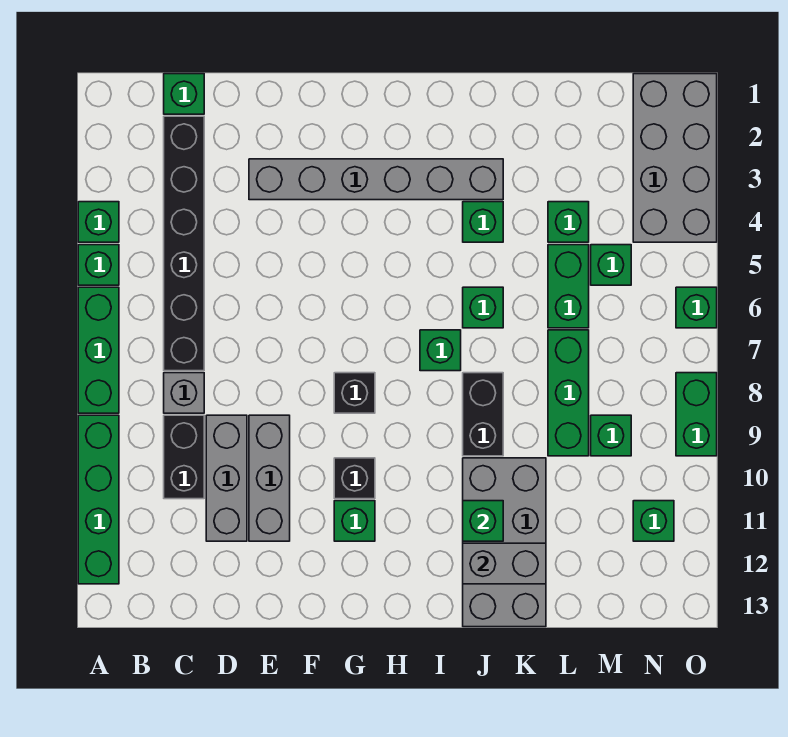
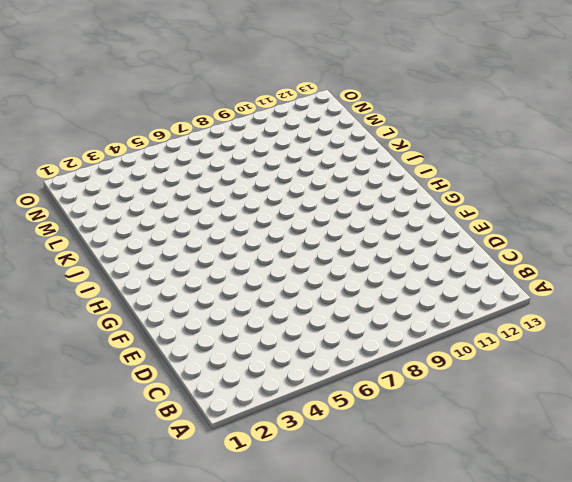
none -> green 1x1 brick [78,202,119,242]
none -> green 1x1 brick [78,245,119,285]
none -> green 1x3 brick [78,287,119,413]
none -> green 1x4 brick [78,415,119,584]

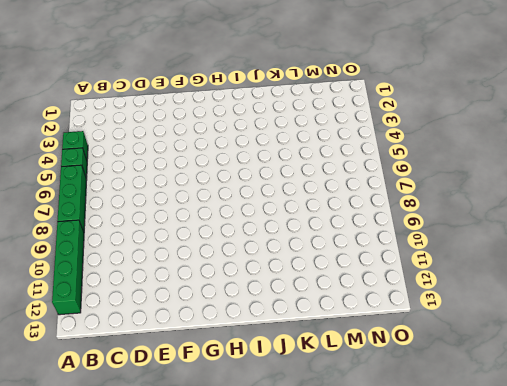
none -> green 1x1 brick [164,74,204,114]
none -> black 1x6 brick [164,116,204,371]
none -> grey 1x1 brick [164,373,204,413]
none -> black 1x2 brick [164,415,204,499]

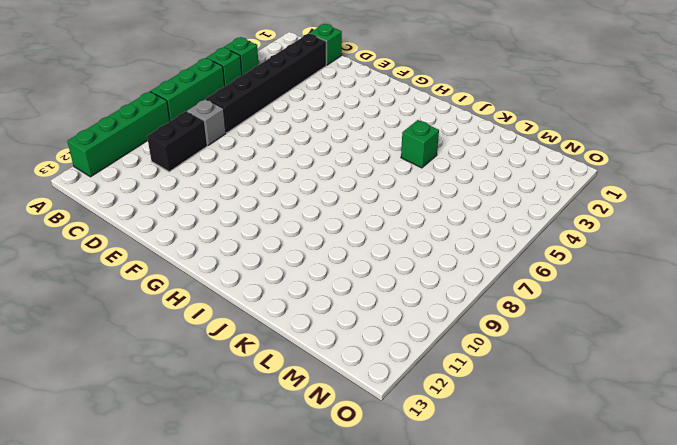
none -> grey 1x3 brick [206,415,247,541]
none -> grey 1x6 brick [249,159,503,200]
none -> grey 1x3 brick [249,415,290,541]
none -> black 1x1 brick [334,373,375,413]

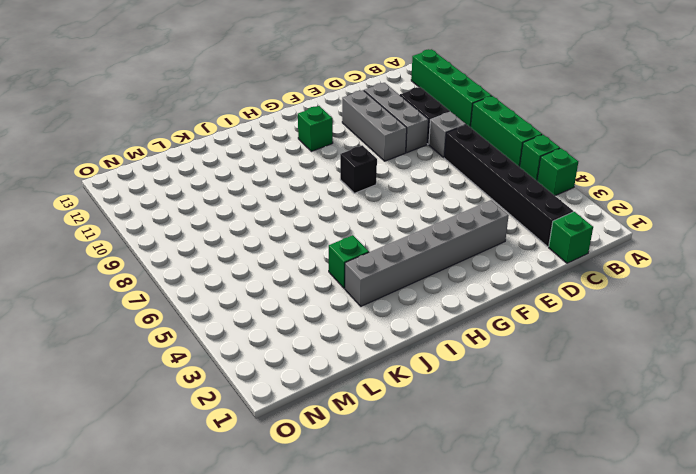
none -> black 1x1 brick [334,458,375,499]
none -> green 1x1 brick [420,330,461,371]
none -> green 1x1 brick [463,287,503,328]
none -> black 1x2 brick [463,373,503,456]

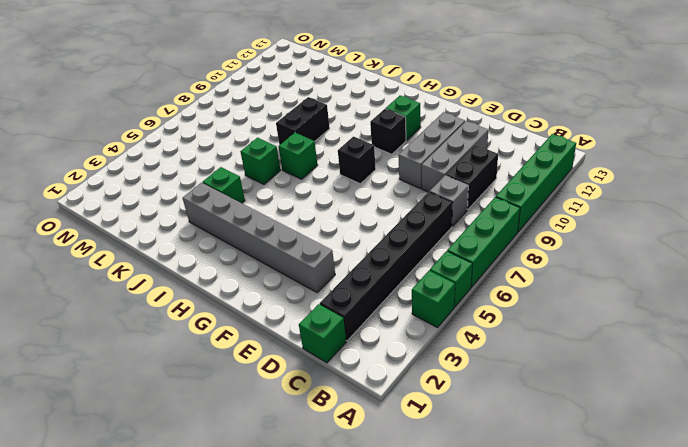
none -> grey 2x4 brick [463,458,546,627]
none -> green 1x1 brick [548,202,589,242]
none -> green 1x2 brick [548,245,589,328]
none -> green 1x3 brick [548,330,589,456]

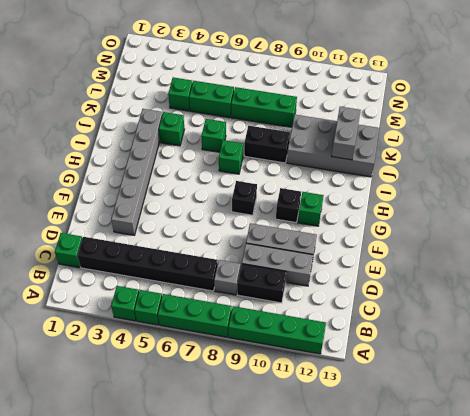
none -> green 1x1 brick [591,245,631,285]
none -> green 1x1 brick [591,415,631,456]
none -> grey 2x4 brick [633,74,717,242]
none -> green 1x1 brick [633,501,674,541]

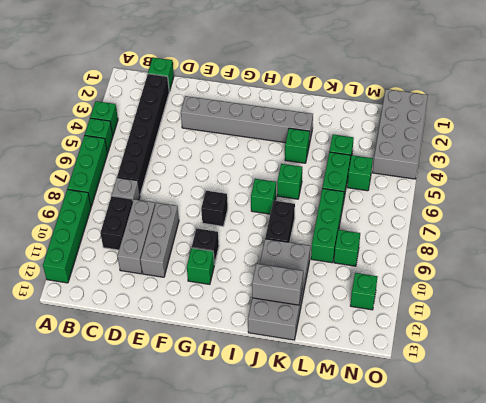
none -> green 1x1 brick [676,287,717,328]
none -> green 1x2 brick [676,373,717,456]
none -> green 1x1 brick [463,501,503,541]

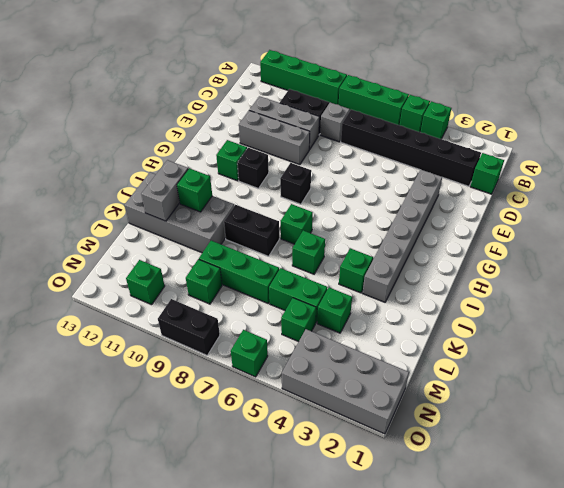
black 1x2 brick [158,299,220,355] -> green 1x2 brick [676,373,717,456]

